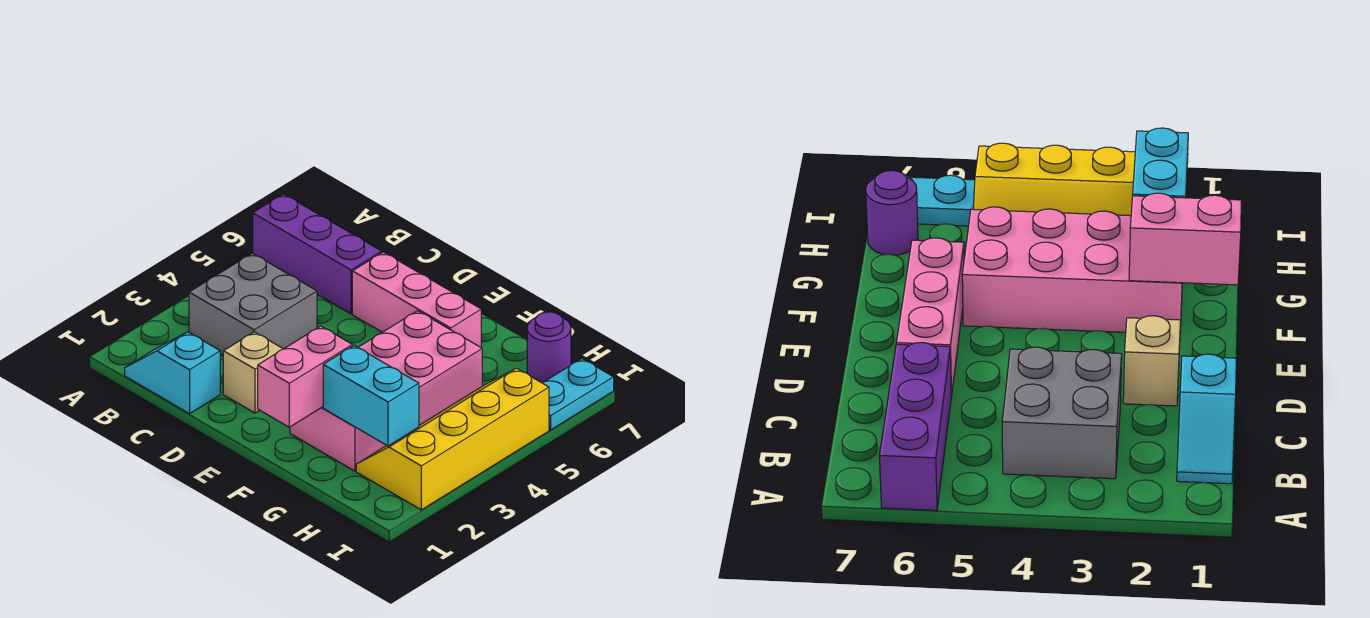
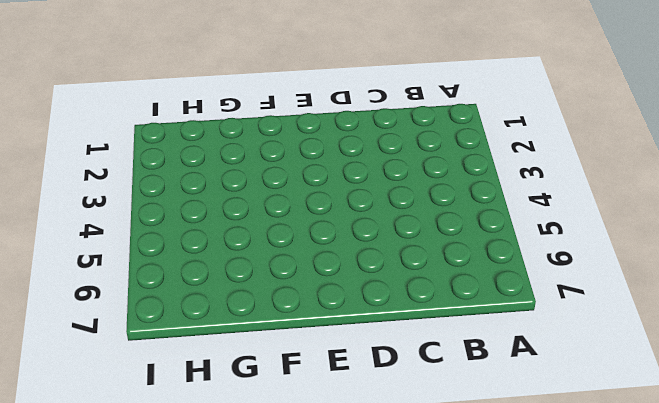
none -> purple 1x3 brick [253,194,382,314]
none -> cyan 1x2 slope [125,332,220,414]

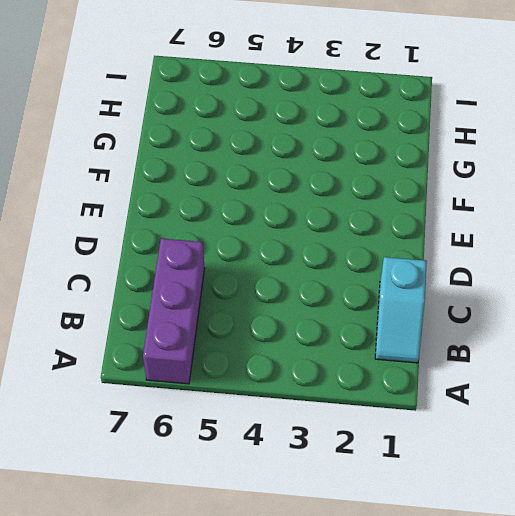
none -> grey 2x2 brick [189,253,317,356]
none -> tan 1x1 brick [223,332,283,413]

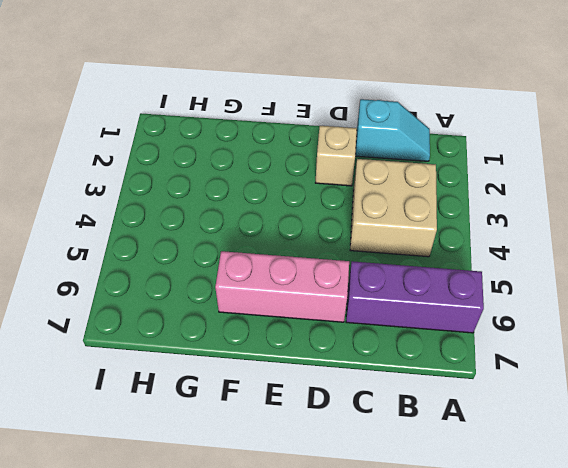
tan 2x2 brick [350,159,437,257] -> grey 2x2 brick [189,253,317,356]
none -> pink 2x4 brick [290,311,482,471]
none -> yellow 2x4 slope [356,368,549,510]

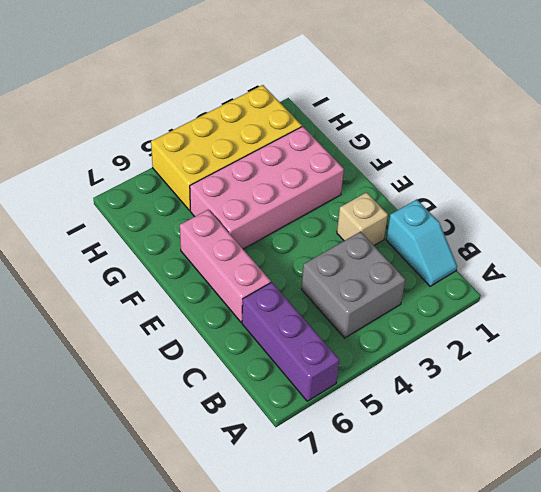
yellow 2x4 brick [151,85,302,210] -> yellow 2x4 slope [356,368,549,510]
none -> purple 1x1 round brick [527,312,571,383]
none -> cyan 1x2 plate [542,359,614,430]

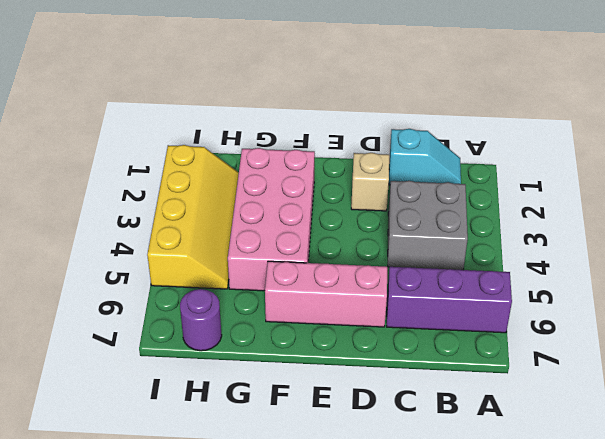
none -> cyan 1x2 plate [542,359,614,430]
none -> pink 1x2 brick [258,326,352,427]

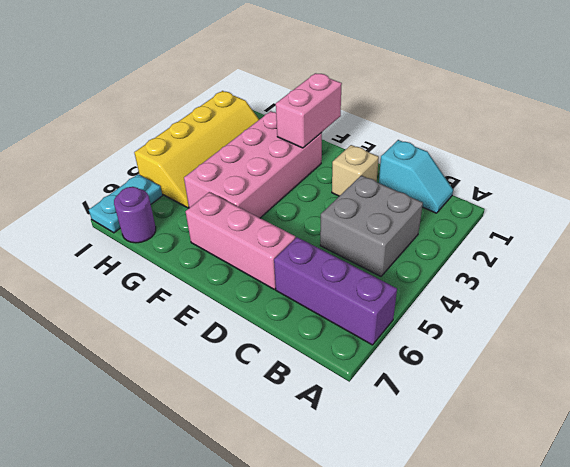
none -> cyan 1x2 brick [323,346,419,446]

